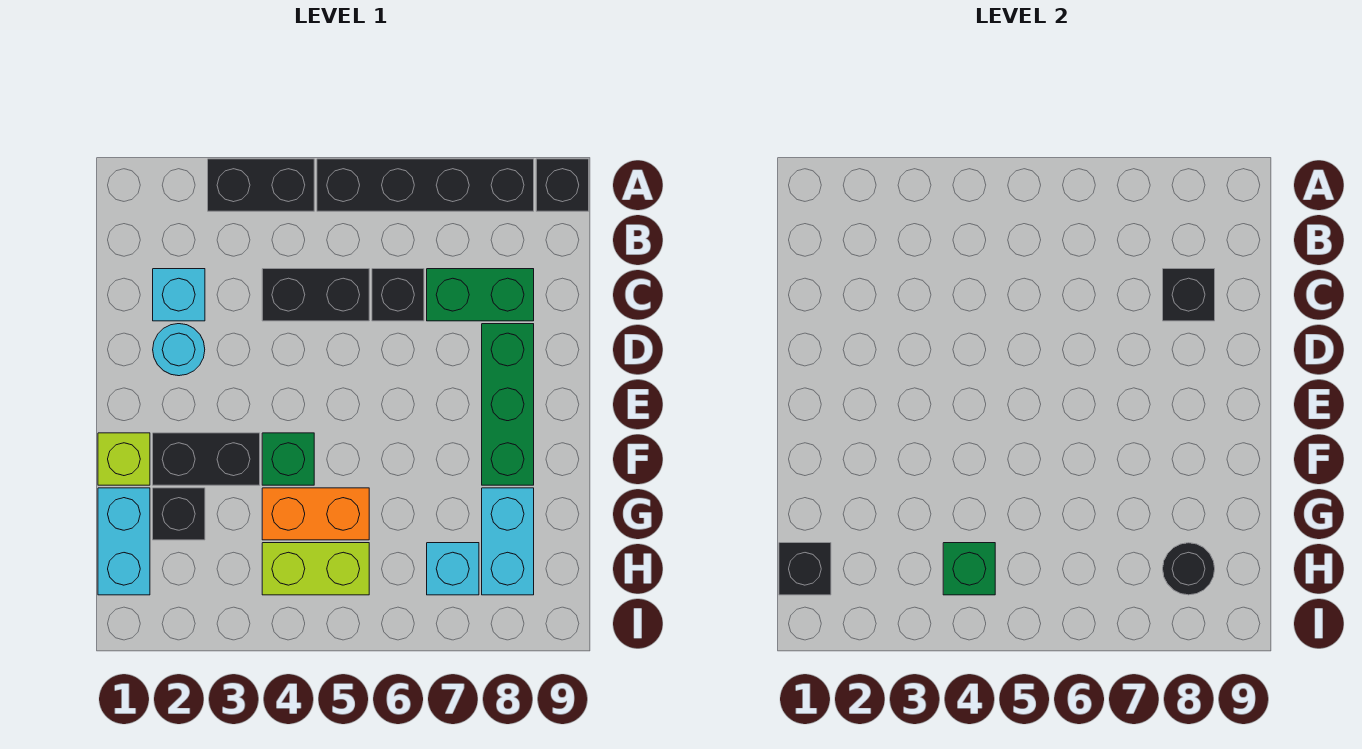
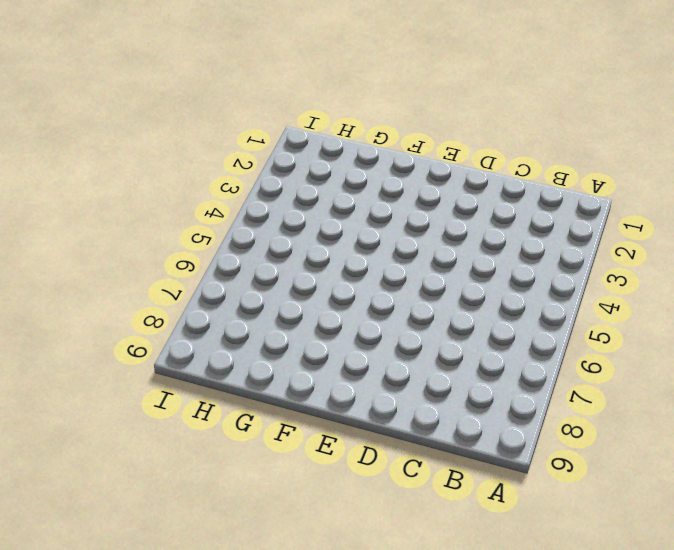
none -> black 1x2 brick [208,159,314,211]
none -> black 1x4 brick [317,159,534,211]
none -> black 1x1 brick [536,159,589,211]

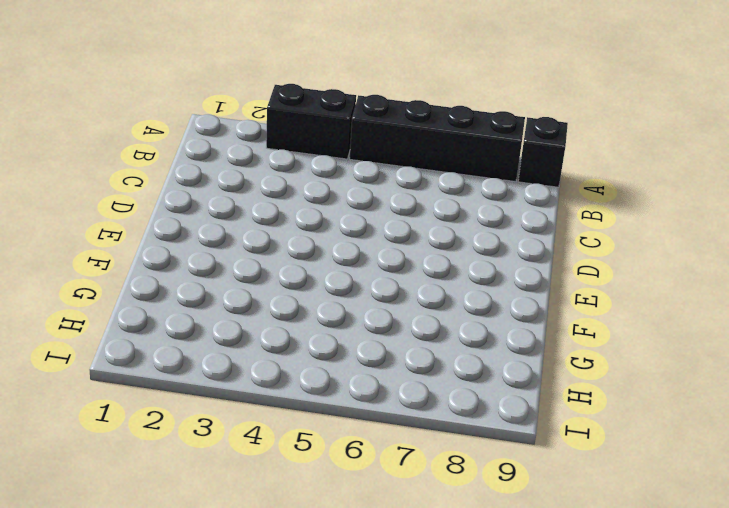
none -> cyan 1x1 brick [153,269,205,321]
none -> black 1x2 brick [262,269,369,321]
none -> black 1x1 brick [372,269,424,321]

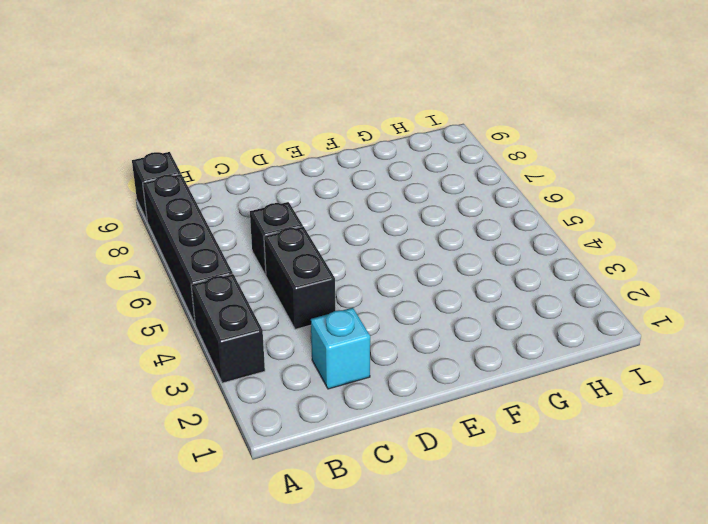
none -> green 1x2 brick [427,269,534,321]
none -> cyan 1x1 round brick [153,324,205,376]
none -> green 1x3 brick [482,324,534,485]

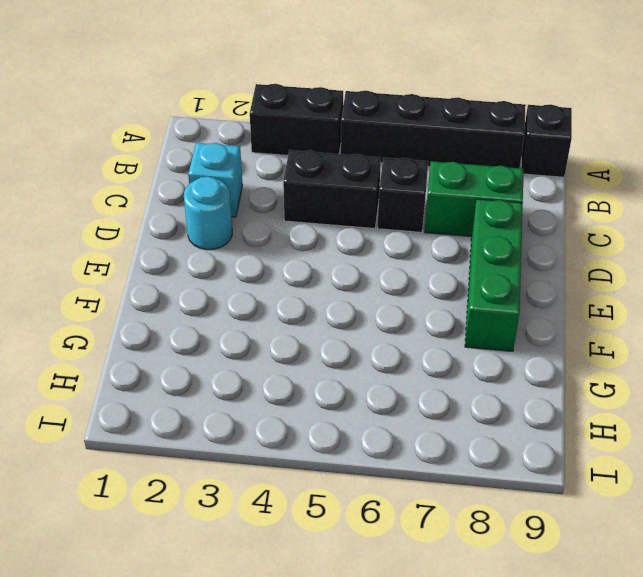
none -> lime 1x1 brick [98,433,150,485]
none -> black 1x2 brick [153,433,260,485]
none -> green 1x1 brick [262,433,314,485]

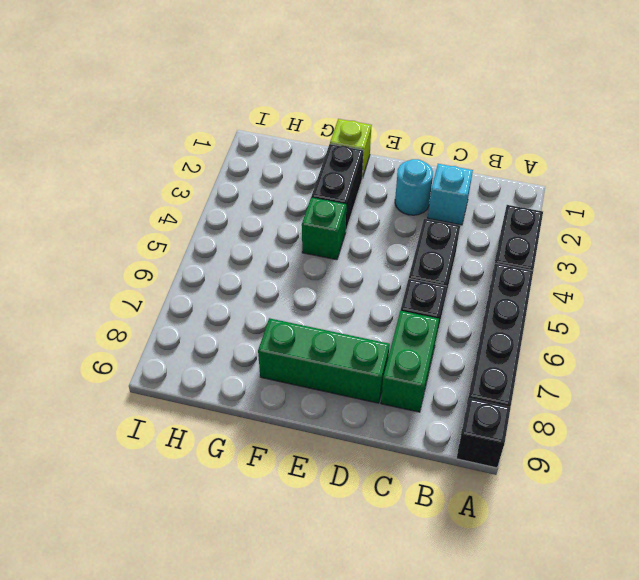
none -> cyan 1x2 brick [98,488,150,595]
none -> black 1x1 brick [153,488,205,540]
none -> orange 1x2 brick [262,488,369,540]

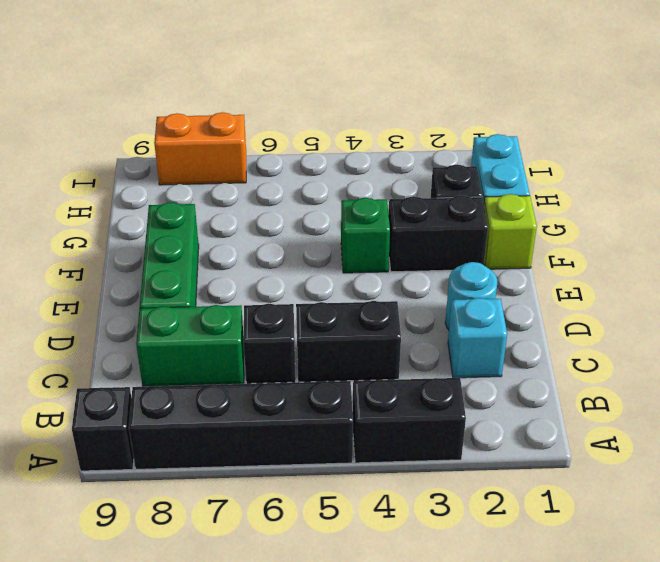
orange 1x2 brick [154,112,246,185] -> orange 1x2 brick moved to [262,488,369,540]
none -> cyan 1x2 brick [482,488,534,595]
none -> lime 1x2 brick [262,543,369,595]
none -> cyan 1x1 brick [427,543,479,595]

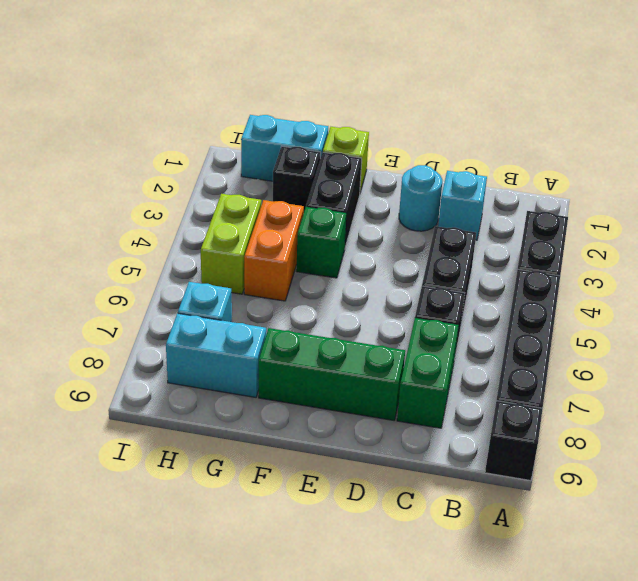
none -> black 1x1 brick [1163,269,1215,321]
none -> black 1x1 brick [779,543,831,595]
none -> green 1x1 brick [943,543,995,595]

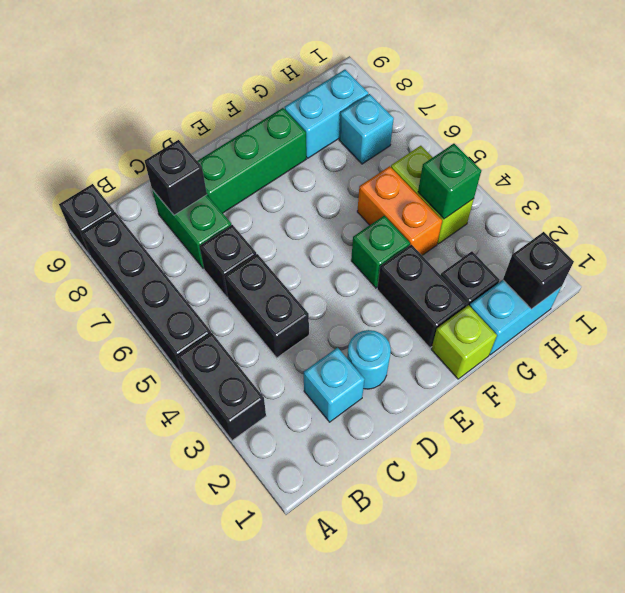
none -> black 1x1 round brick [1163,543,1215,595]

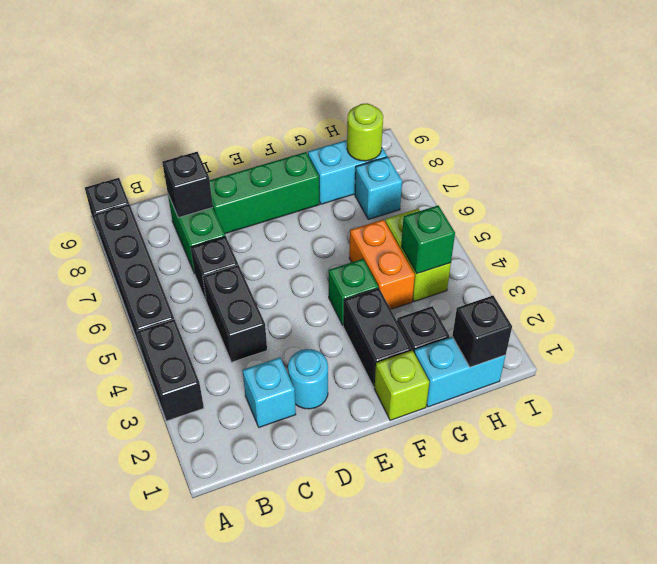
lime 1x1 round brick [347,103,383,161] -> black 1x1 round brick [1163,543,1215,595]

